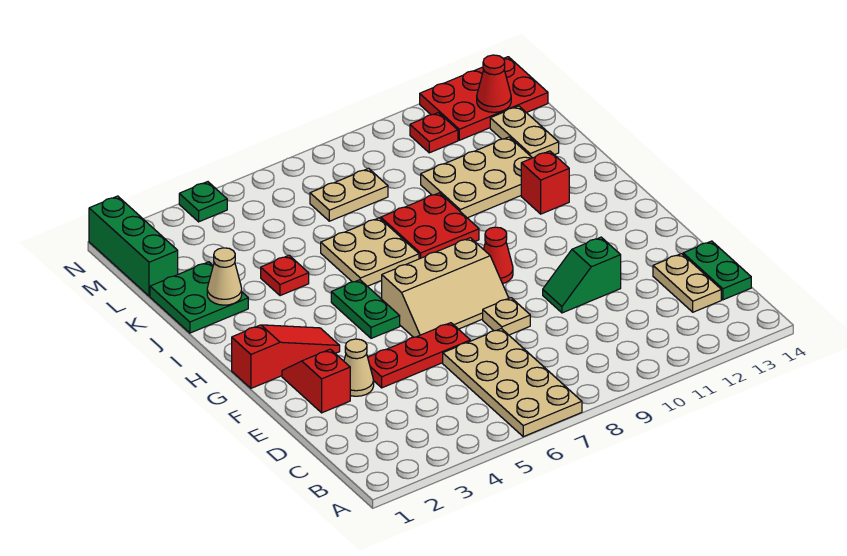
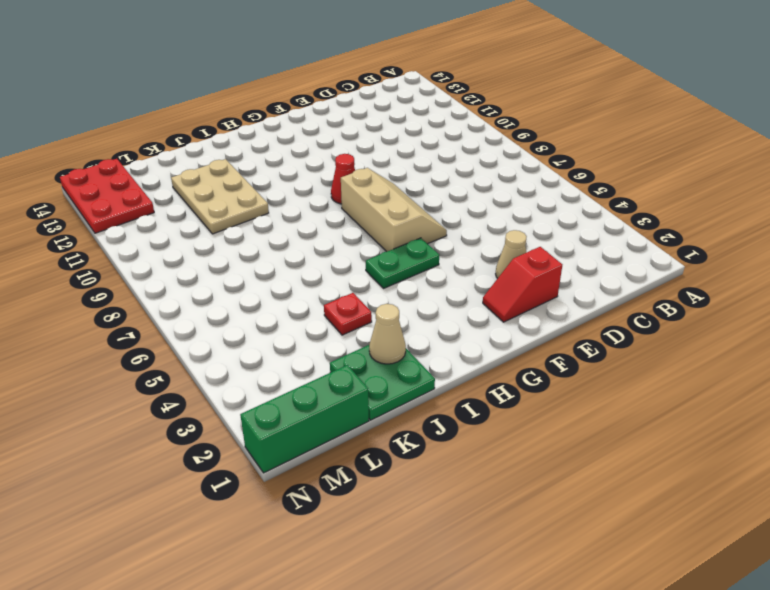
none -> tan 2x4 plate [443,329,582,437]
none -> tan 1x2 plate [653,254,721,312]
none -> green 1x2 plate [683,241,751,300]

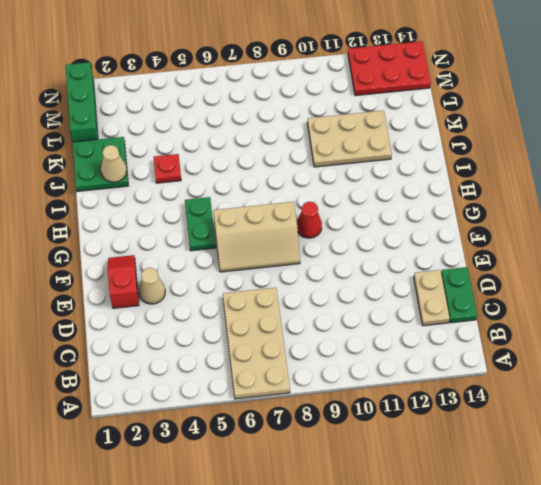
none -> red 1x3 plate [368,323,470,388]
none -> tan 1x1 plate [483,298,530,335]
none -> green 1x2 slope [543,237,621,313]

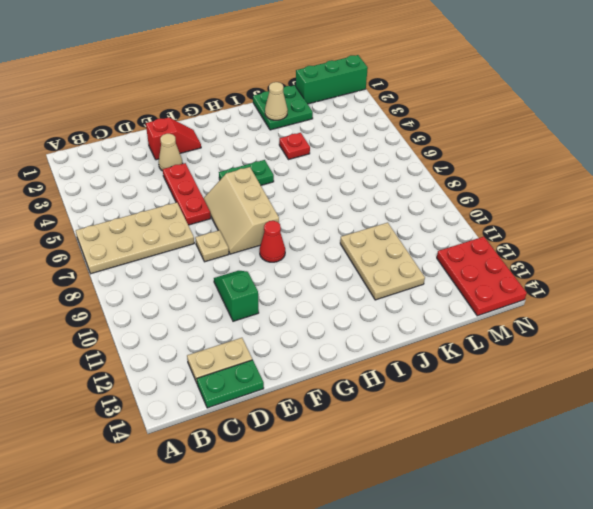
none -> red 1x3 slope [232,325,340,388]
none -> tan 2x2 plate [321,218,419,286]
none -> red 2x2 plate [381,193,479,259]

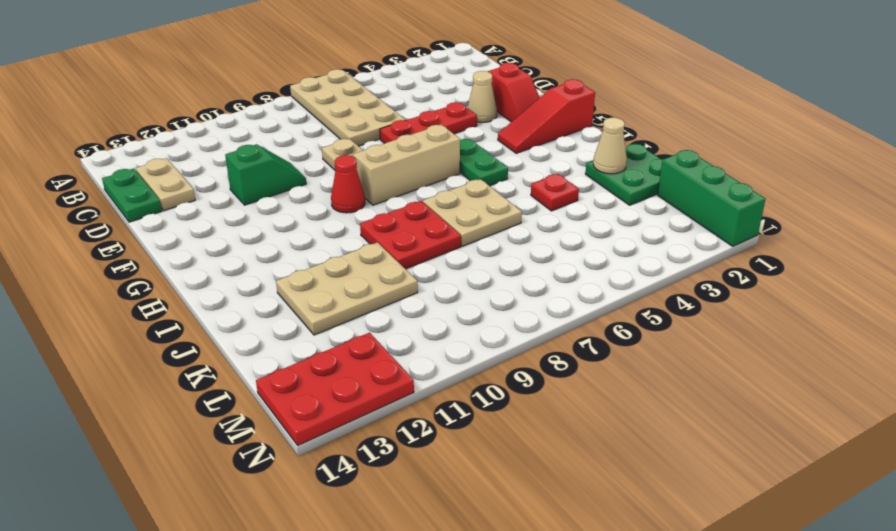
none -> red 1x1 brick [521,151,569,214]
none -> tan 1x2 plate [490,106,559,158]
none -> tan 1x2 plate [310,168,388,221]

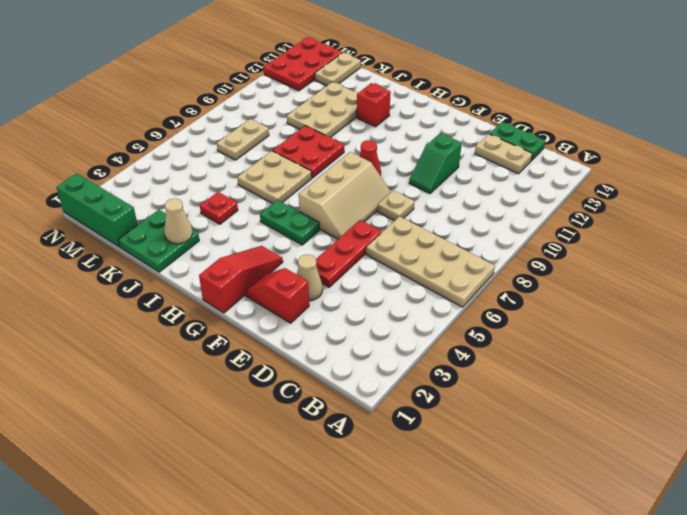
tan 1x2 plate [315,53,361,86] -> tan 1x2 plate turned to [490,106,559,158]
none -> red 1x1 plate [410,113,458,153]
none -> green 1x1 plate [179,182,227,222]
none -> red 1x1 cone [477,55,511,112]

